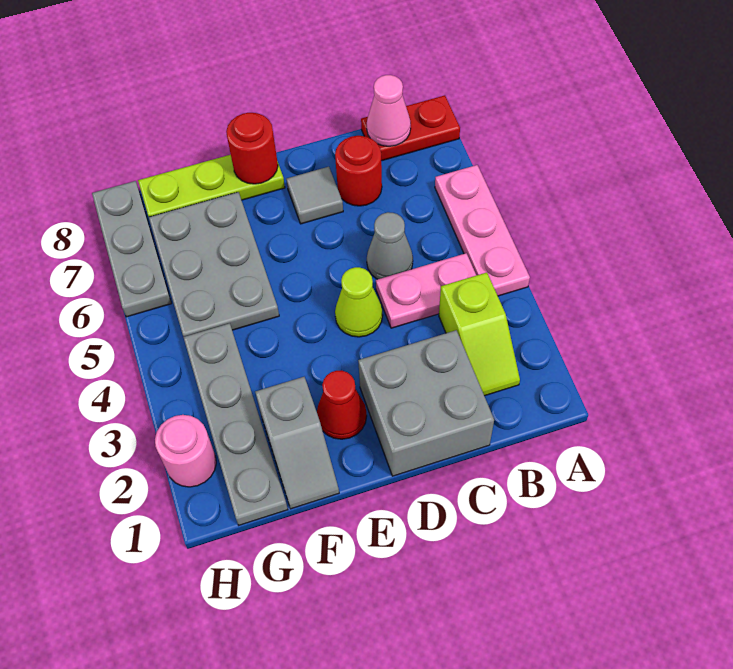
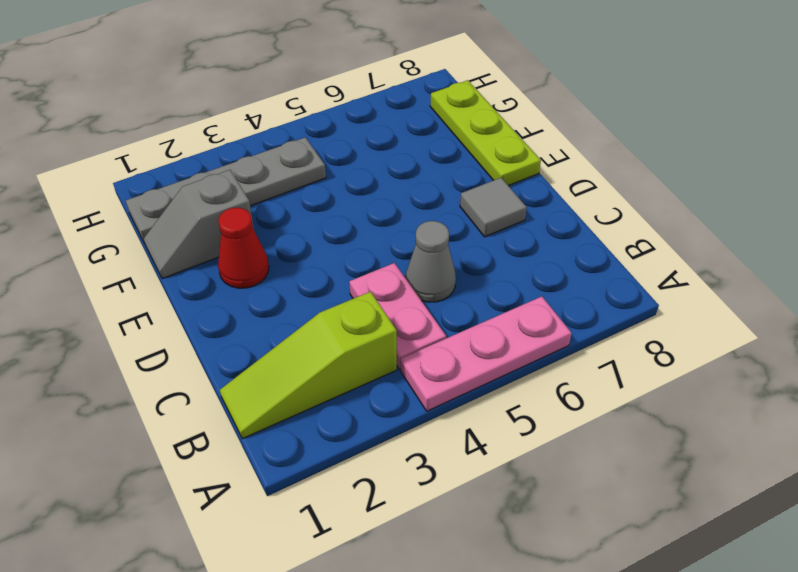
lime 1x3 slope [220,292,397,439] -> lime 1x2 slope [439,273,520,396]
none -> red 1x2 plate [361,95,460,161]
none -> grey 2x2 brick [358,330,494,476]
none -> red 1x1 round brick [335,136,382,206]

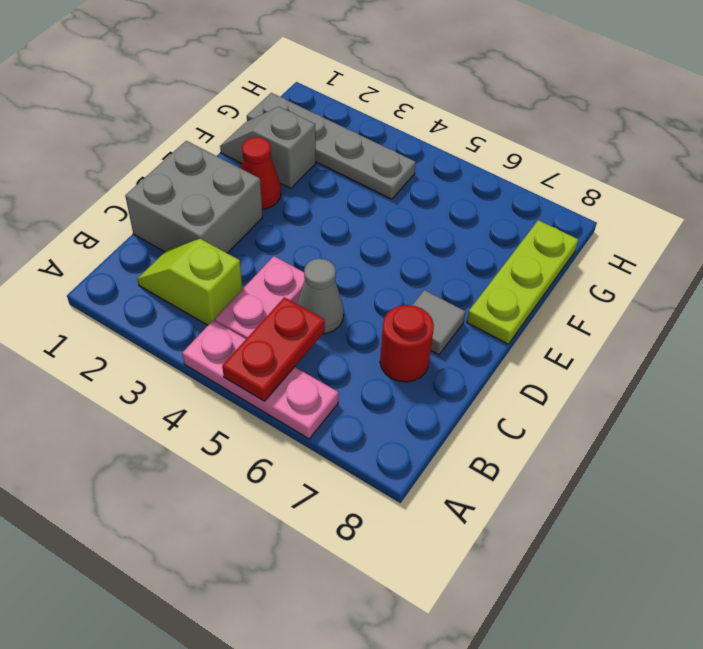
red 1x2 plate [222,297,325,401] -> red 1x2 plate moved to [361,95,460,161]
none -> lime 1x1 cone [335,267,383,337]
none -> grey 2x3 plate [149,192,279,337]
none -> pink 1x1 round brick [155,415,216,487]

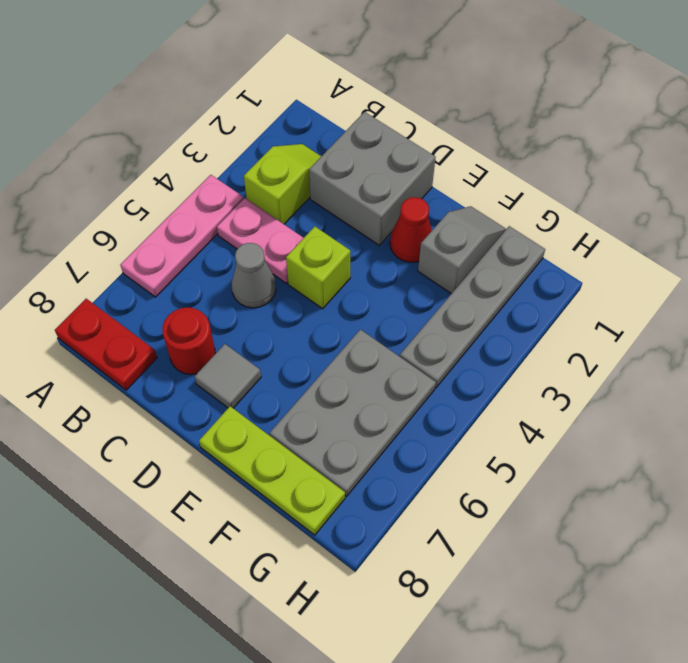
lime 1x1 brick [286,226,350,309] -> lime 1x1 cone [335,267,383,337]
none -> pink 1x1 round brick [155,415,216,487]
none -> grey 1x3 plate [92,181,172,317]
none -> pink 1x1 cone [367,75,411,146]

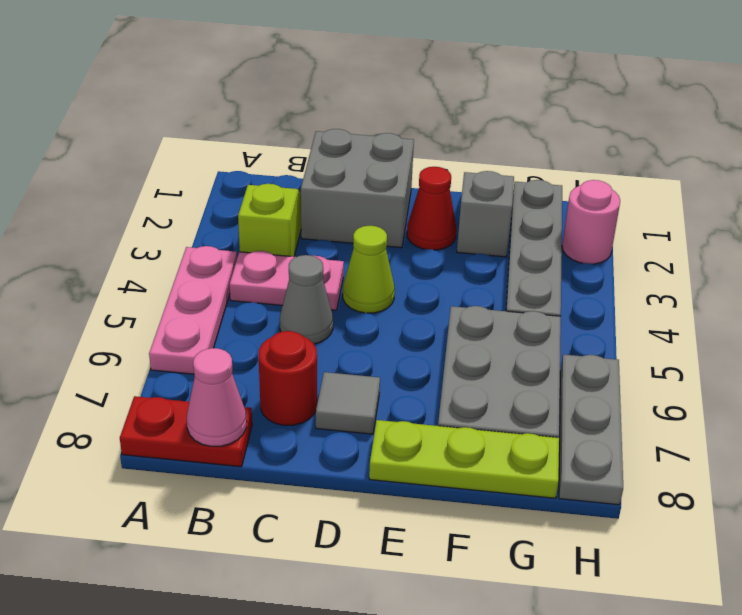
none -> red 1x1 round brick [226,113,278,184]

